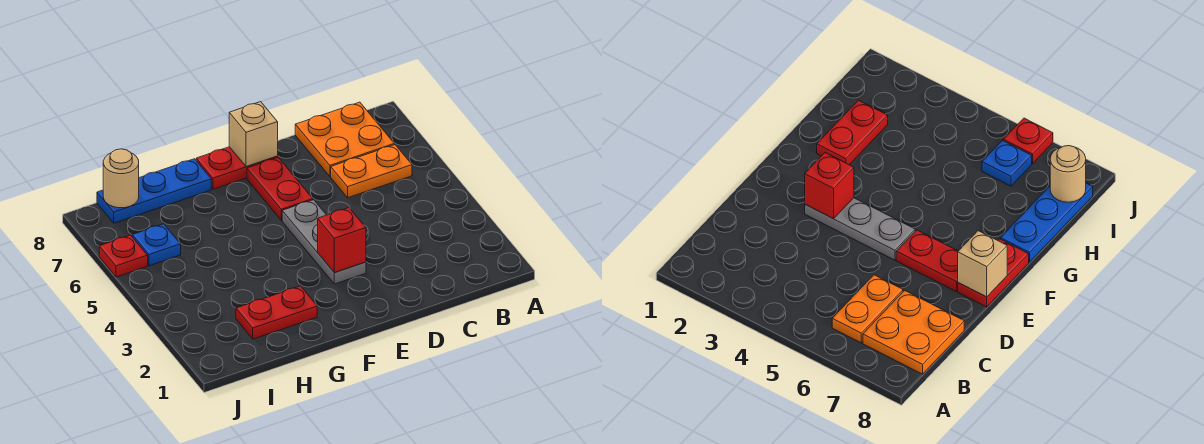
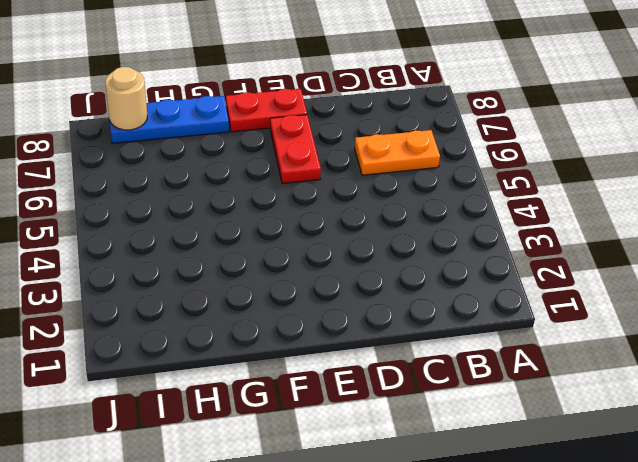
none -> orange 2x2 plate [295,102,394,177]
none -> grey 1x3 plate [282,200,366,284]
none -> red 1x2 plate [236,286,317,339]

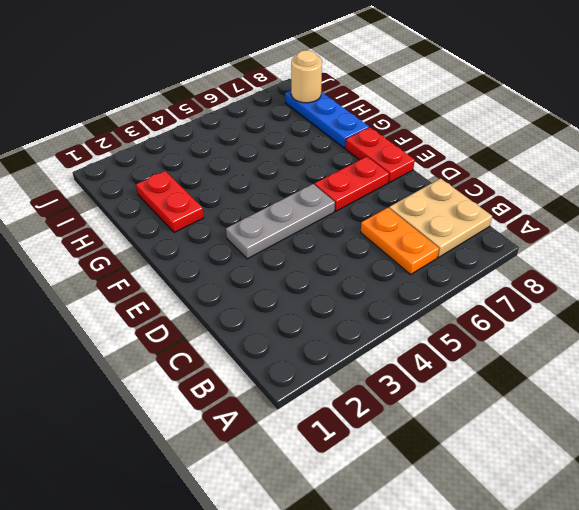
tan 2x2 plate [389,178,492,257] -> orange 2x2 plate [295,102,394,177]
none -> blue 1x1 plate [132,224,181,266]
none -> red 1x1 plate [99,235,148,277]
none -> red 1x1 brick [318,208,366,273]

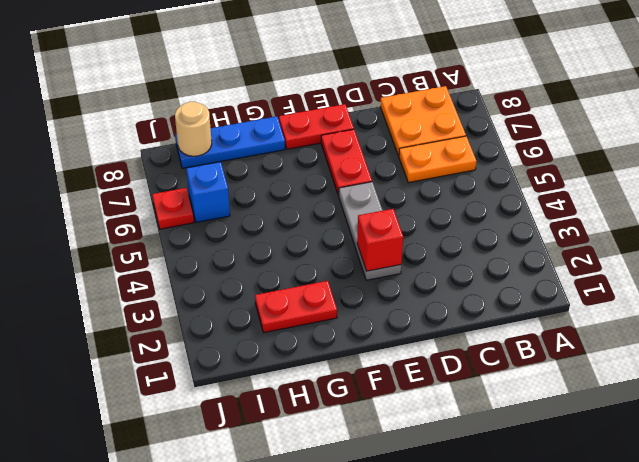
blue 1x1 brick [186,162,230,222] -> blue 1x1 plate [132,224,181,266]
none -> tan 1x1 brick [229,102,278,167]

